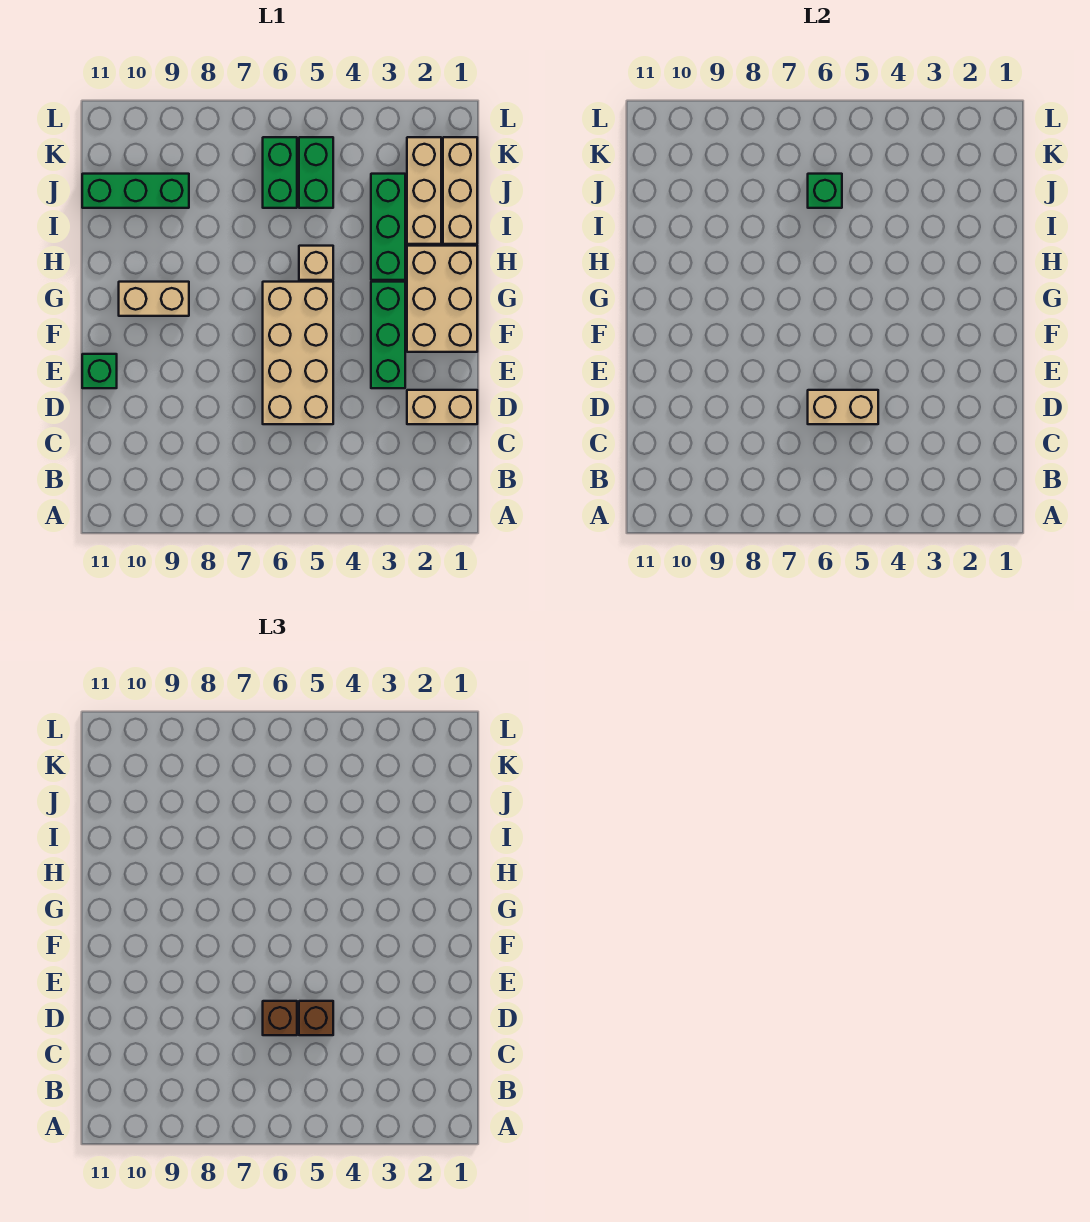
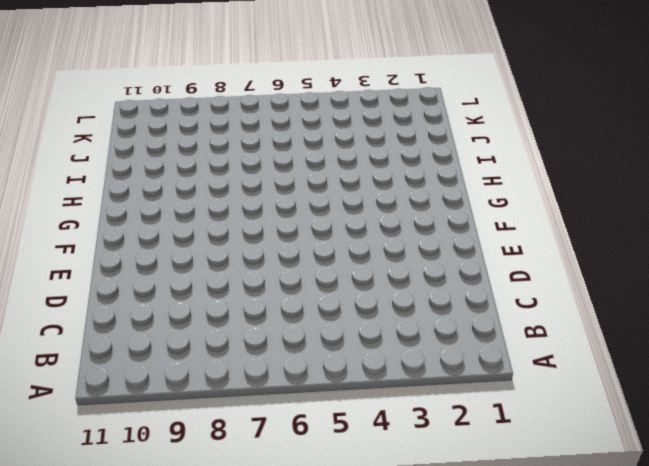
none -> tan 1x2 brick [407,390,477,424]
none -> tan 2x4 brick [263,282,333,424]
none -> green 1x3 brick [371,282,405,388]

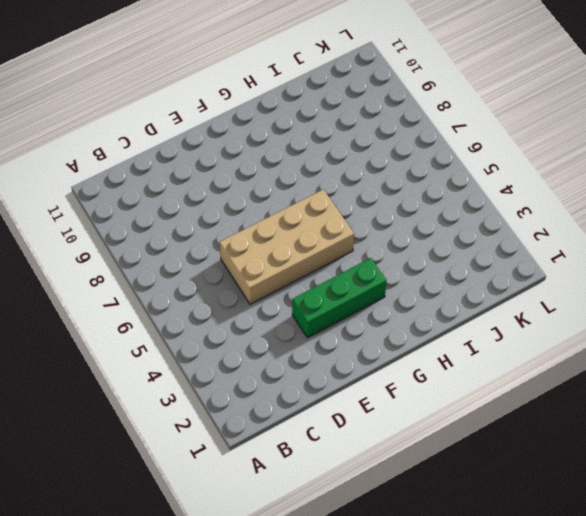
none -> tan 1x2 brick [407,390,477,424]
none -> green 1x1 brick [82,354,117,388]
none -> tan 2x3 brick [407,246,477,352]

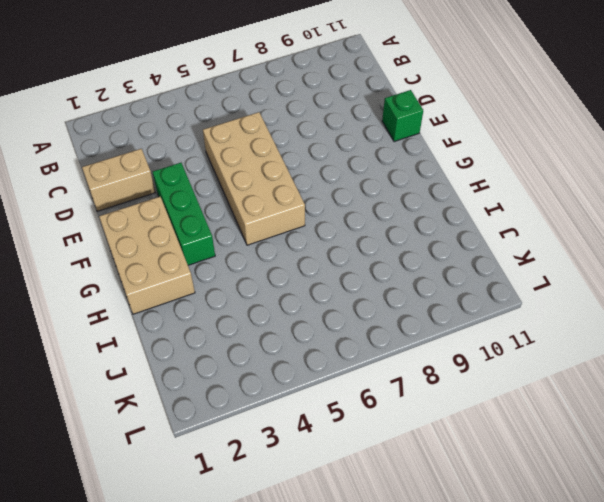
none -> tan 1x2 brick [119,282,189,316]
none -> green 1x3 brick [371,174,405,280]
none -> tan 1x1 brick [299,246,333,280]

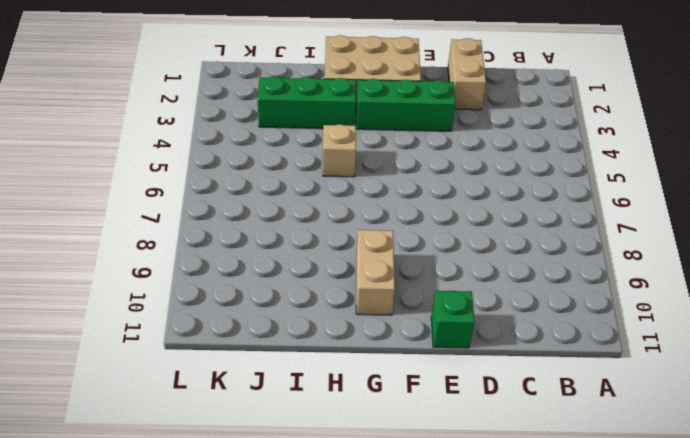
none -> tan 2x4 brick [263,282,333,424]
none -> tan 1x3 brick [443,137,477,244]
none -> tan 1x3 brick [407,137,441,244]

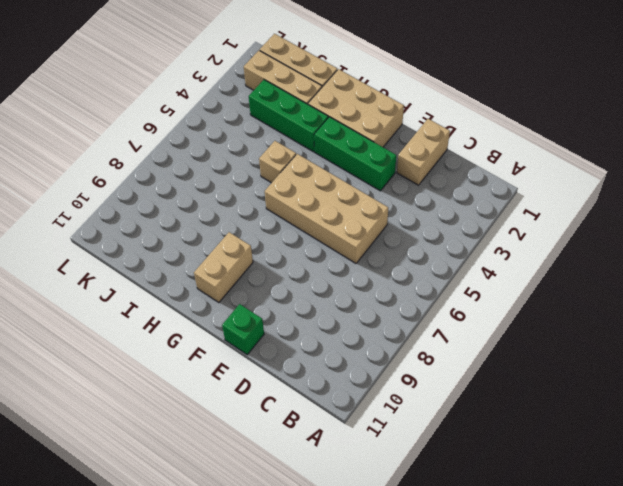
none -> green 1x2 brick [299,137,333,208]
none -> green 1x2 brick [263,137,297,208]
none -> green 1x3 brick [82,174,189,208]

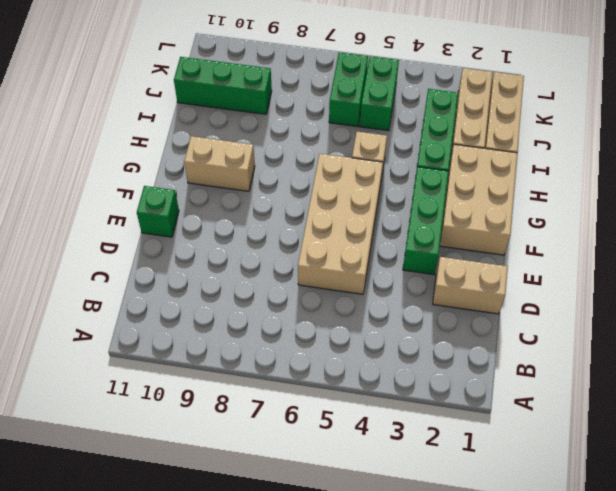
none -> tan 1x2 brick [808,390,878,424]
none -> green 1x1 brick [808,174,842,208]
none -> brown 1x1 brick [299,1001,333,1035]

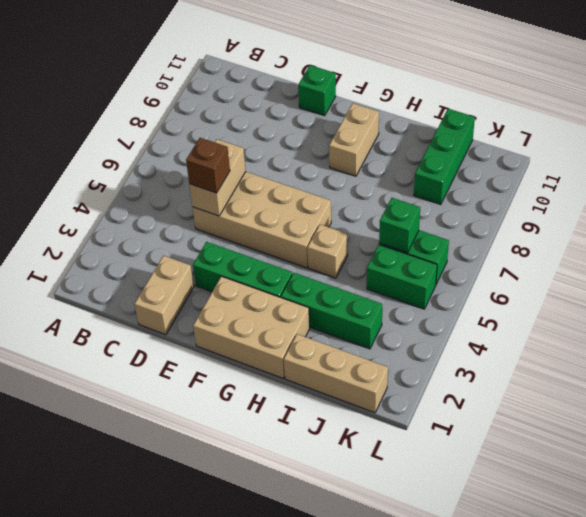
none -> tan 1x3 brick [407,137,441,244]
none -> brown 1x1 brick [263,1001,297,1035]

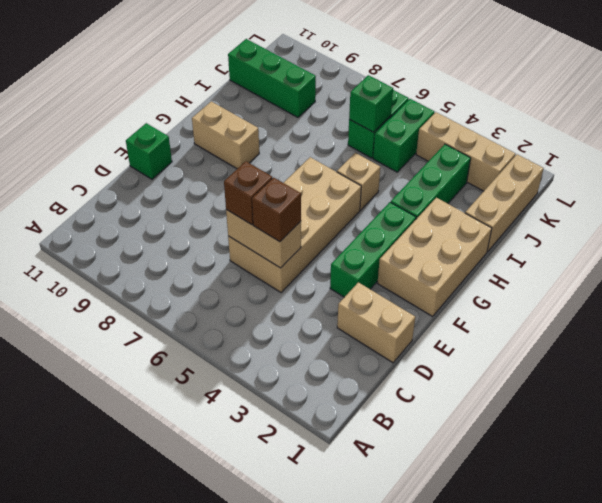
tan 1x3 brick [416,112,515,191] -> tan 1x3 brick turned to [407,137,441,244]

